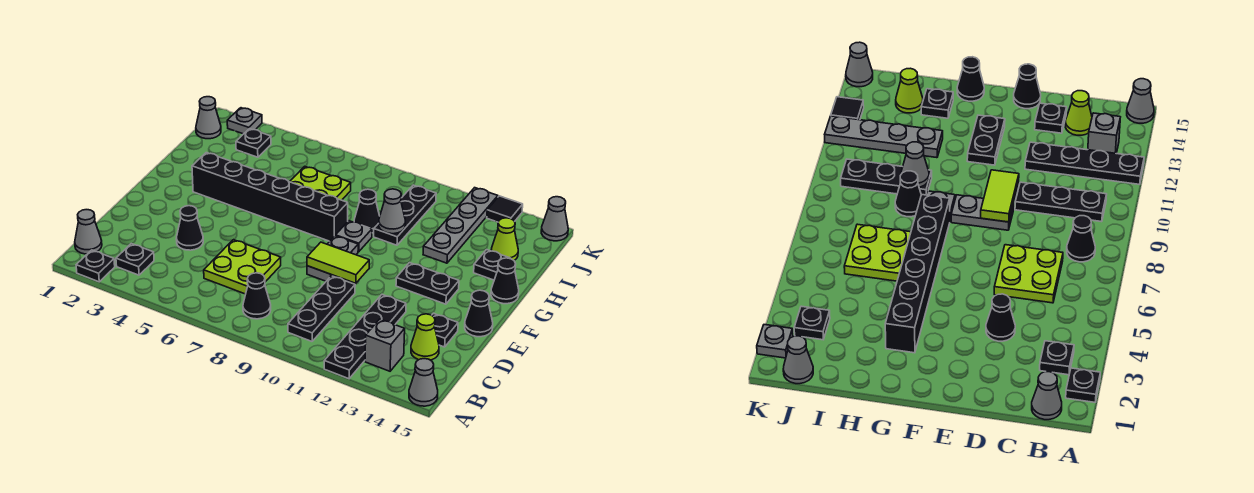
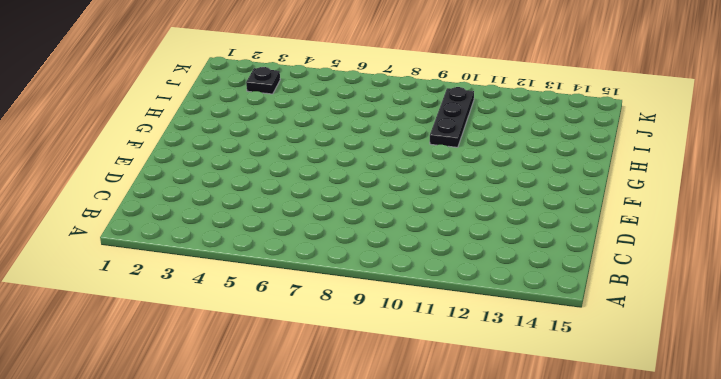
none -> black 1x1 plate [76,250,115,282]
none -> black 1x4 plate [324,295,406,379]
none -> grey 1x1 cone [409,359,438,406]
none -> grey 1x1 cone [75,210,102,254]

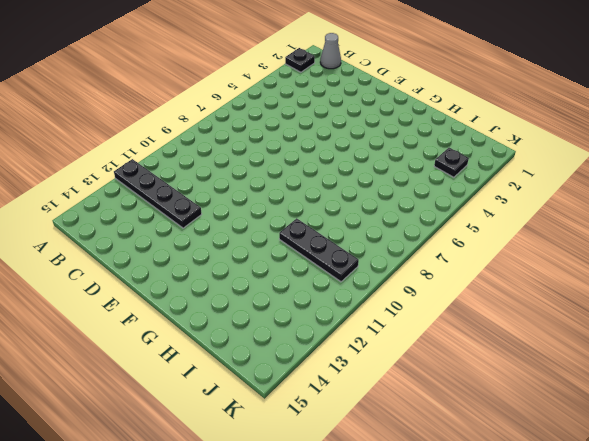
none -> grey 1x1 cone [409,359,438,406]
none -> black 1x1 plate [116,244,154,275]
none -> black 1x1 cone [243,273,271,319]
none -> black 1x3 plate [288,276,355,341]

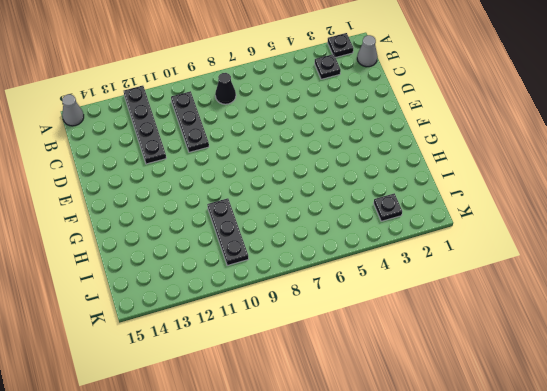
none -> grey 1x1 brick [365,319,405,371]
none -> lime 2x2 plate [204,240,281,294]
none -> lime 1x1 cone [411,314,439,360]
none -> black 1x1 cone [176,206,203,250]

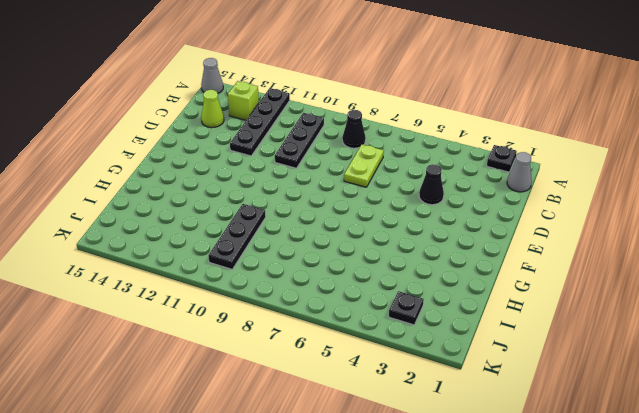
lime 1x1 brick [228,81,259,120] -> grey 1x1 brick [365,319,405,371]
lime 1x2 plate [344,145,384,187] -> lime 2x2 plate [204,240,281,294]
none -> black 1x1 plate [116,244,154,275]
none -> black 1x1 plate [432,313,458,347]
none -> grey 1x2 plate [307,236,358,281]
none -> black 1x1 cone [465,290,493,337]

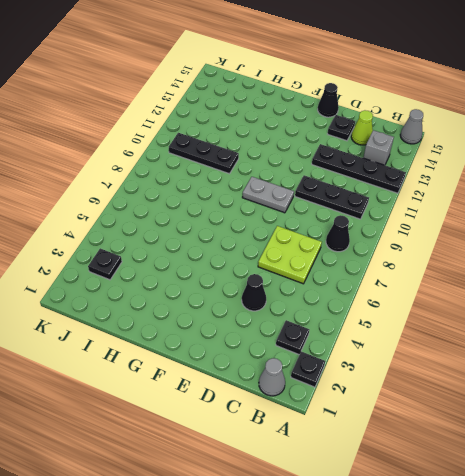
none -> black 1x2 plate [396,263,459,304]
none -> black 1x6 brick [192,153,348,241]
none -> grey 1x1 plate [336,221,372,252]
none -> black 1x1 cone [491,258,519,304]

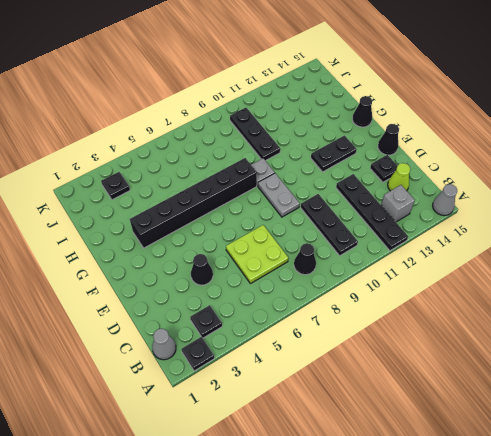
none -> lime 2x2 plate [290,166,351,200]
none -> black 1x1 cone [354,189,380,233]
none -> grey 1x4 plate [423,188,498,263]
none -> black 1x1 plate [474,250,510,280]

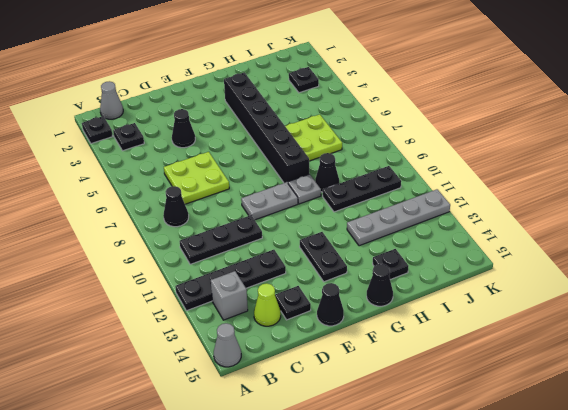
none -> lime 1x1 cone [491,218,518,260]
none -> grey 1x1 cone [196,97,221,139]
none -> grey 1x1 plate [227,108,262,134]
none -> black 1x1 tile [487,196,523,222]

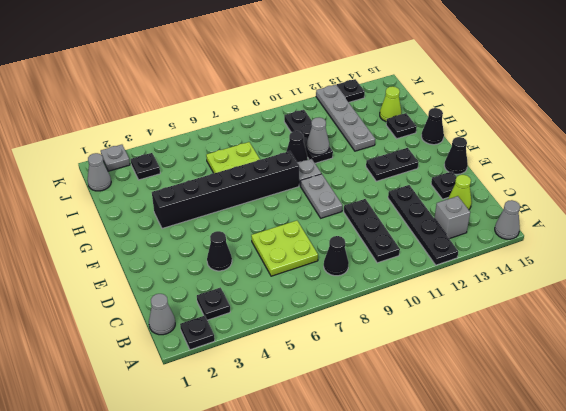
black 1x1 plate [336,79,365,102] -> black 1x1 tile [487,196,523,222]
none -> grey 1x1 cone [541,197,568,241]
none -> lime 1x2 tile [307,242,369,283]

